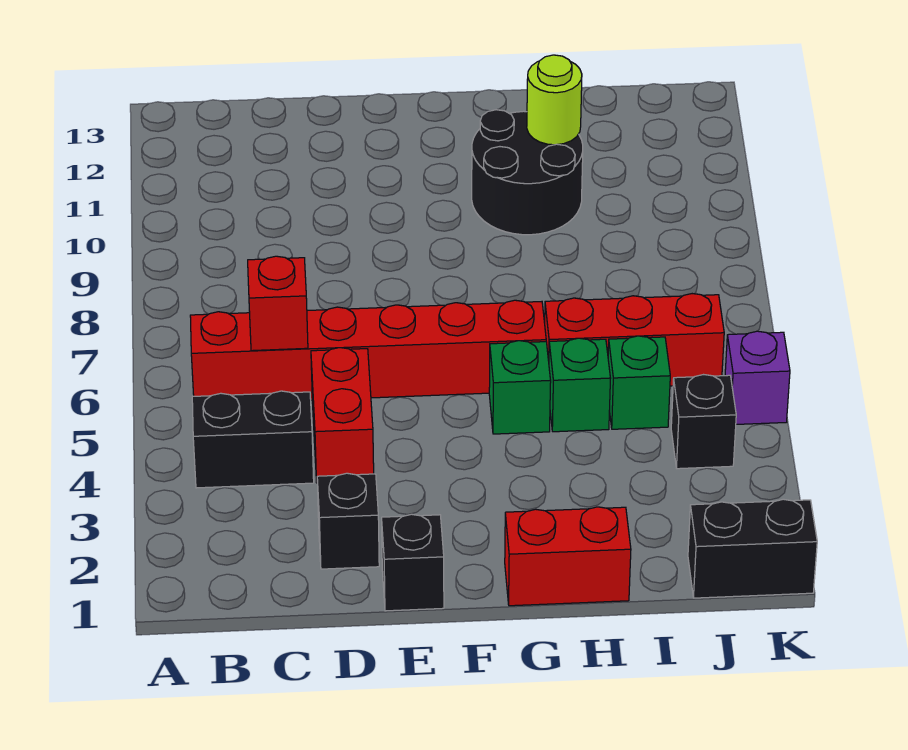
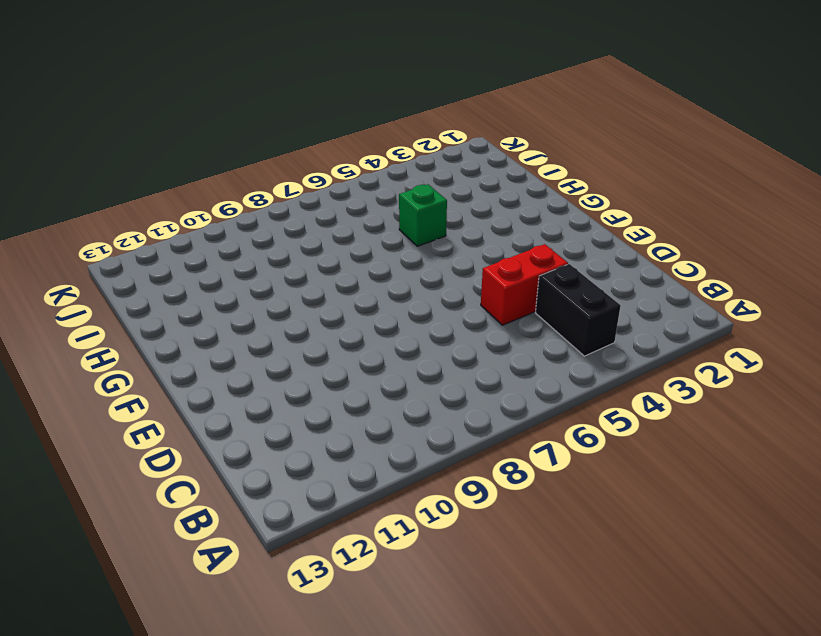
none -> red 1x6 brick [190,300,546,400]
none -> black 1x1 brick [317,473,379,569]
none -> black 1x1 brick [382,514,444,611]

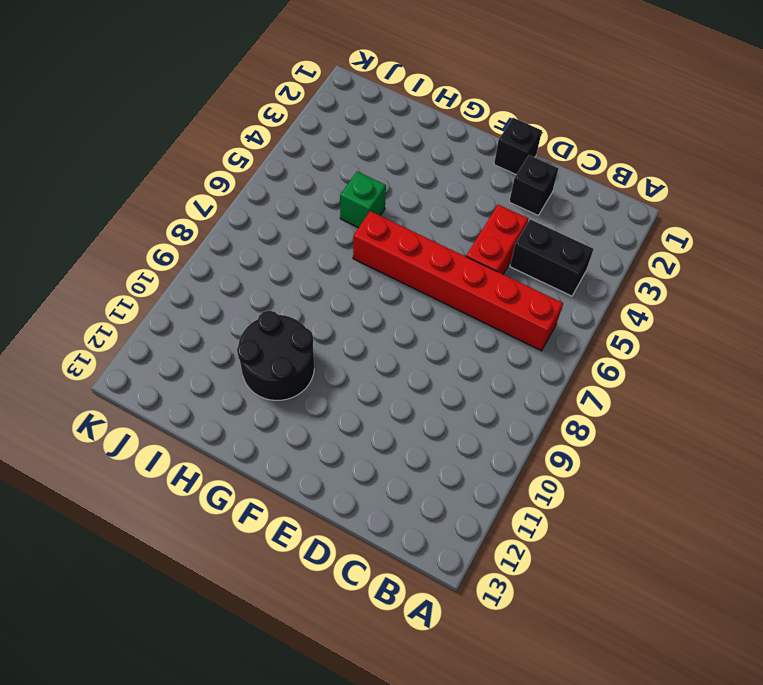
none -> red 1x2 brick [505,507,631,606]
none -> green 1x1 brick [489,341,551,434]
none -> red 1x3 brick [545,294,724,386]

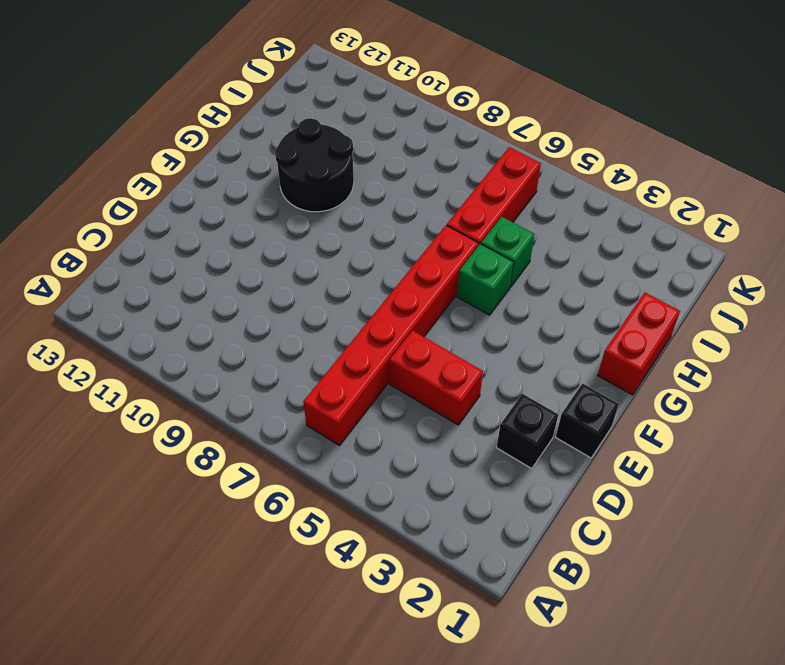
none -> black 1x2 brick [192,391,314,488]
none -> green 1x1 brick [608,336,670,429]
none -> black 1x2 brick [688,499,817,598]

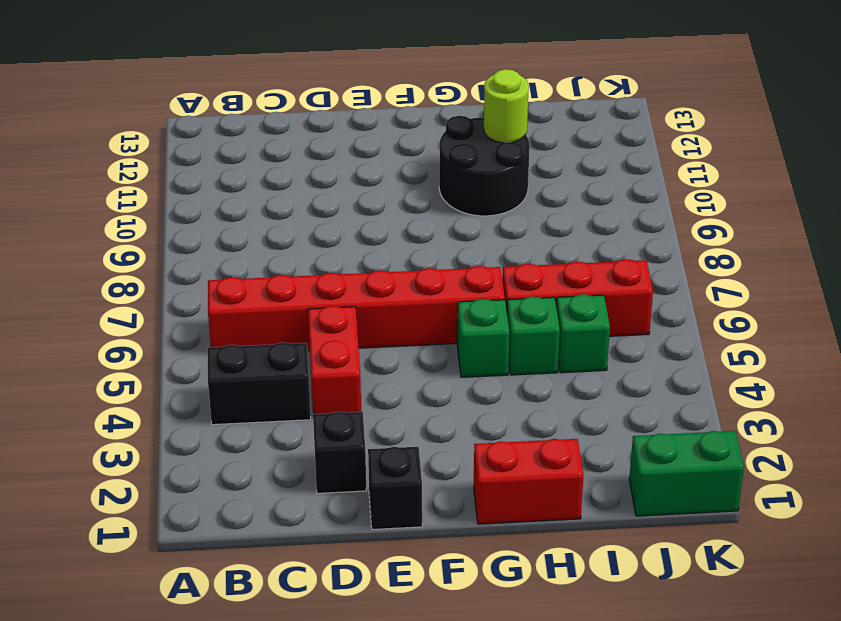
green 1x2 brick [629,431,744,516] -> black 1x2 brick [688,499,817,598]
none -> black 1x1 brick [671,375,736,469]
none -> purple 1x1 brick [725,331,790,424]
none -> red 1x1 brick [248,256,308,351]

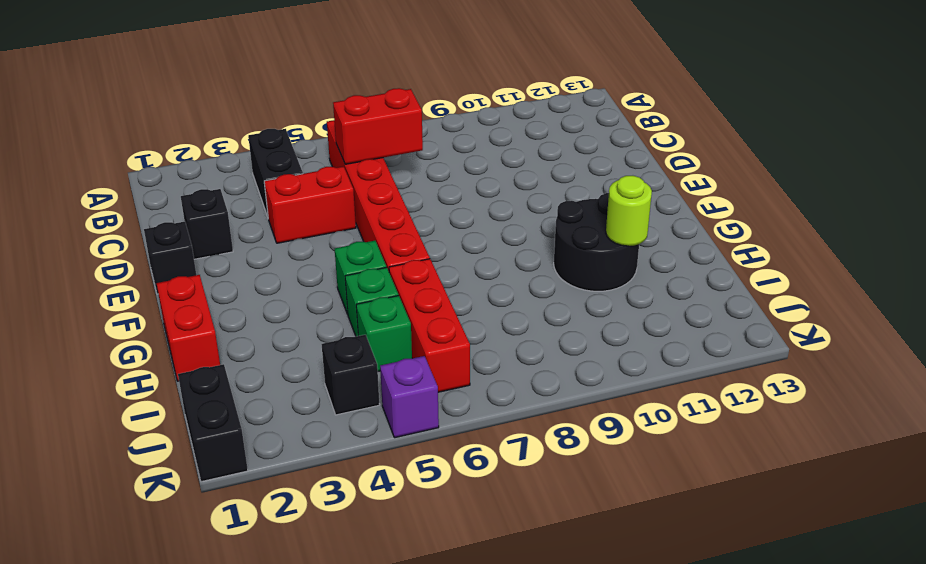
red 1x2 brick [333,88,423,164] -> red 1x1 brick [248,256,308,351]

